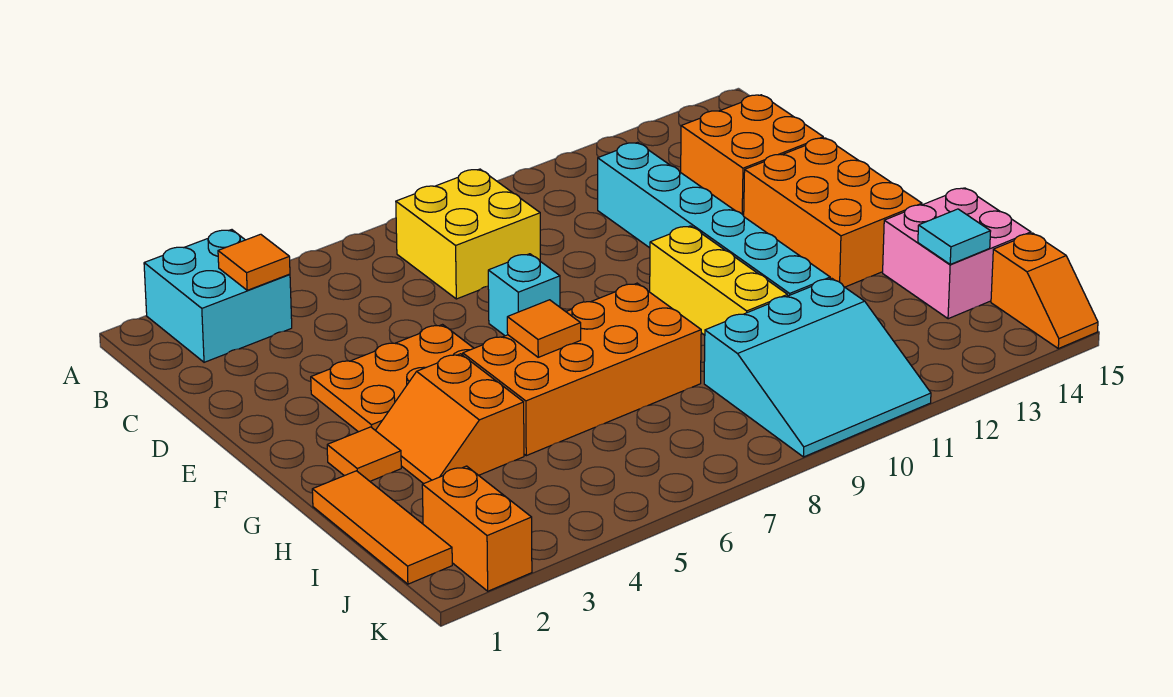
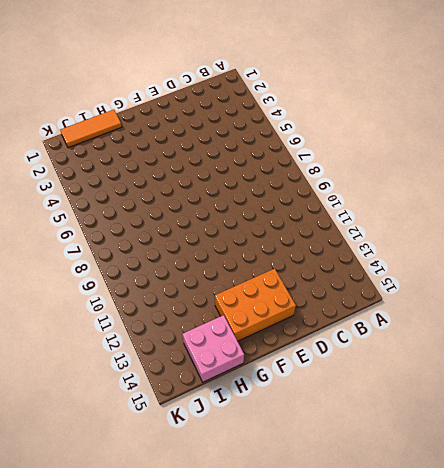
none -> cyan 2x2 brick [144,230,292,362]
none -> yellow 2x2 brick [396,169,540,299]
none -> cyan 1x6 brick [598,143,830,296]

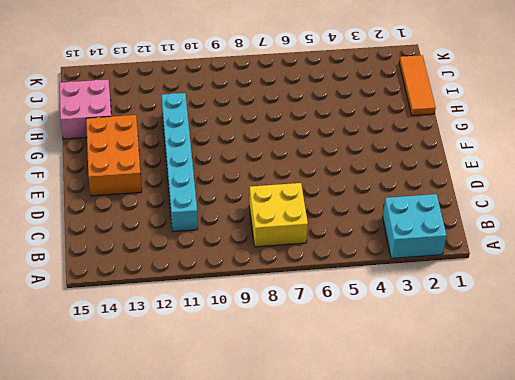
none -> orange 2x2 brick [681,95,823,216]
none -> orange 2x3 plate [311,325,474,432]
none -> cyan 1x1 brick [488,254,560,336]

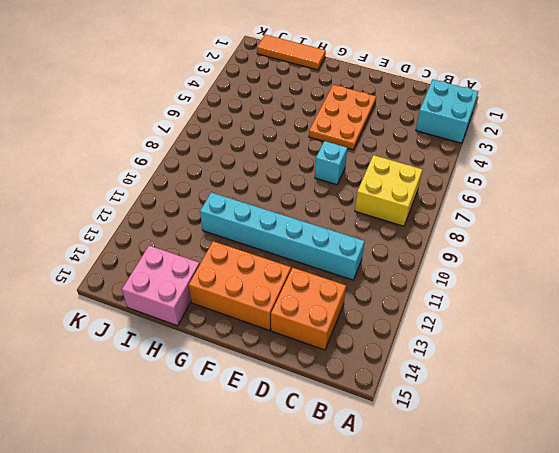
none -> yellow 1x3 brick [650,226,788,335]
none -> orange 1x1 tile [327,427,401,481]
none -> orange 2x2 slope [375,354,524,484]

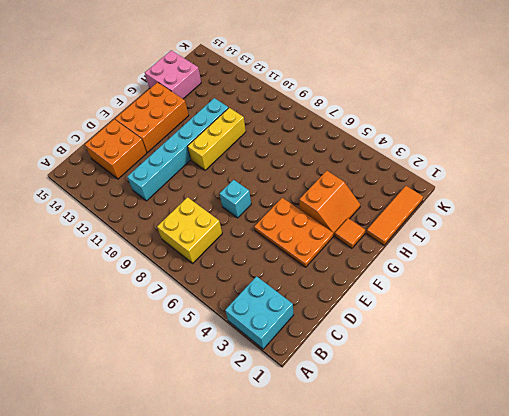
none -> orange 2x4 brick [463,283,701,456]
none -> cyan 3x3 slope [704,278,931,457]
none -> orange 1x2 brick [422,466,532,591]

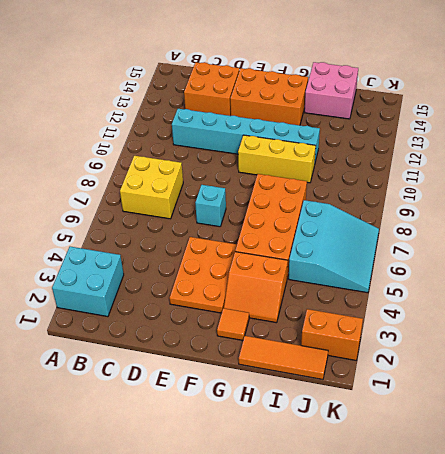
cyan 3x3 slope [289,200,379,293] -> cyan 3x3 slope moved to [704,278,931,457]
none -> orange 1x2 slope [991,233,1098,349]
none -> orange 1x1 tile [218,234,290,290]
none -> orange 1x1 tile [507,300,581,357]

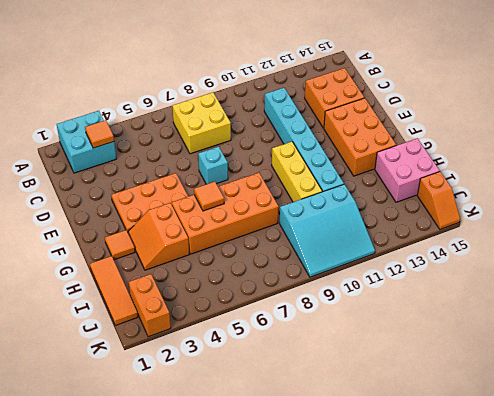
none -> cyan 1x1 tile [918,209,991,264]

